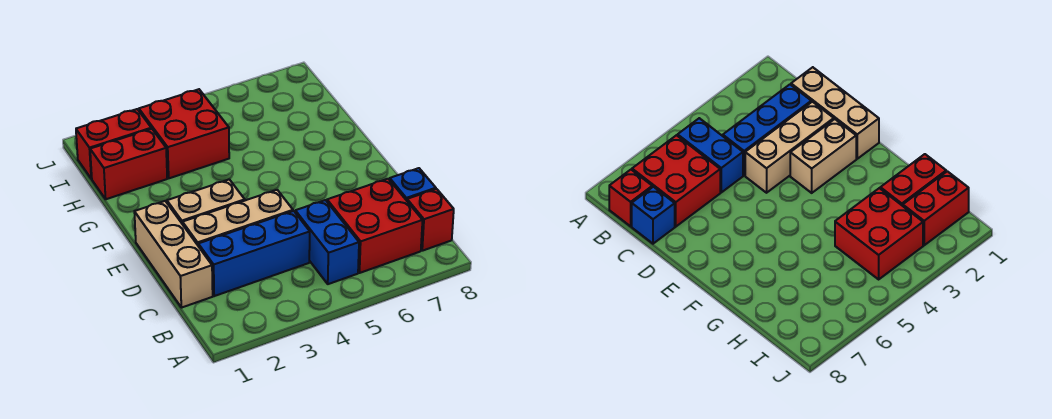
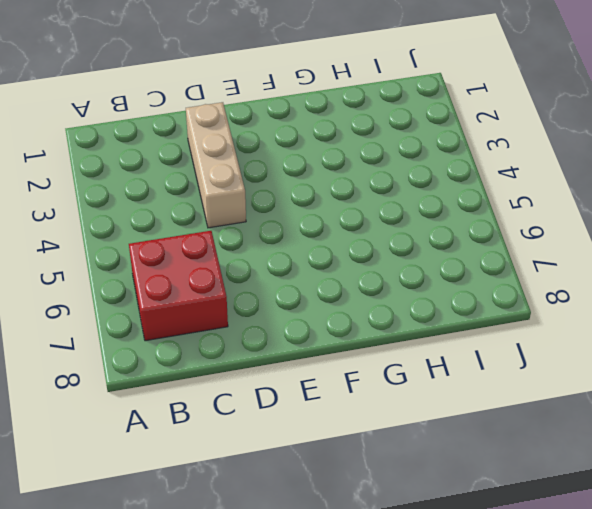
none -> blue 1x2 brick [295,200,359,284]
none -> red 1x1 brick [407,189,454,251]

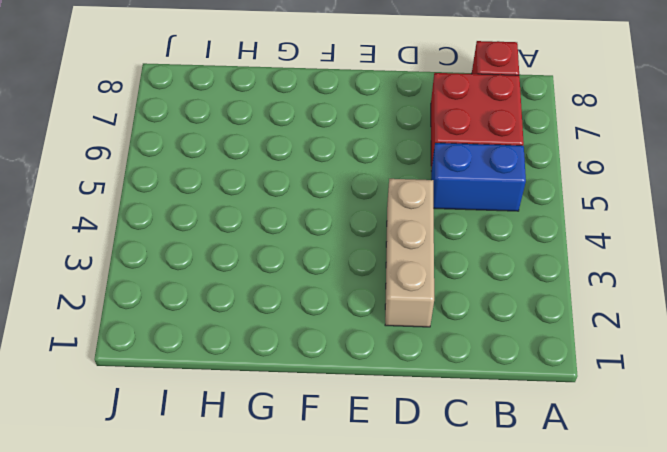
none -> tan 1x3 brick [134,201,213,308]
none -> blue 1x3 brick [198,211,310,296]

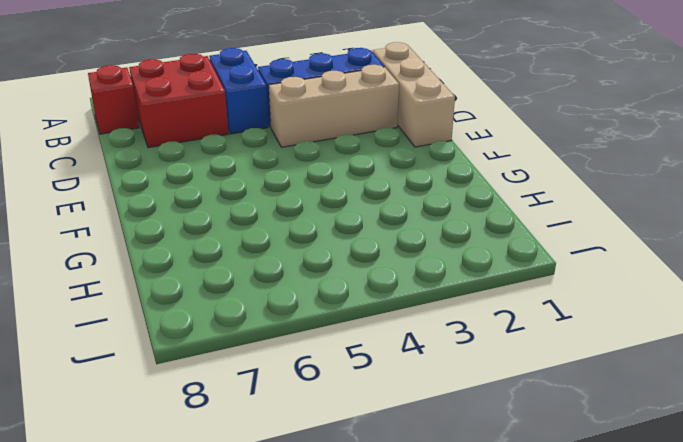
none -> blue 1x1 brick [390,168,436,201]
none -> tan 1x2 brick [167,179,245,224]

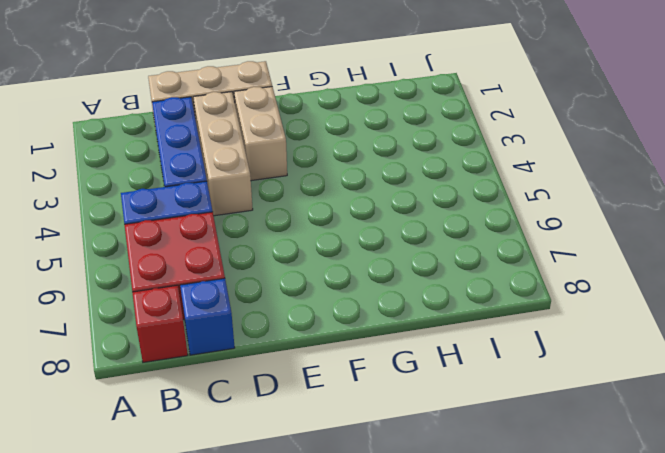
none -> red 1x2 brick [90,129,167,199]
none -> red 2x2 brick [139,89,229,178]

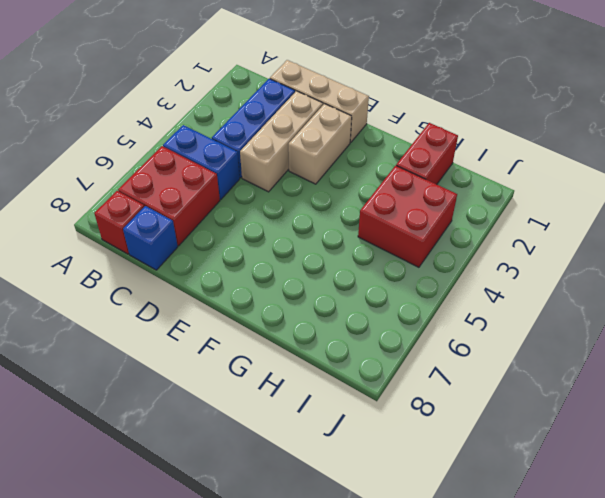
none -> red 1x2 brick [76,109,151,179]

